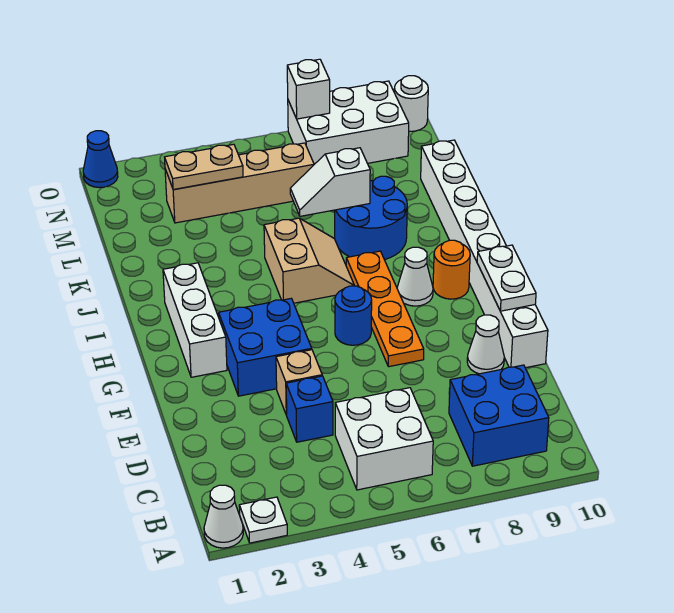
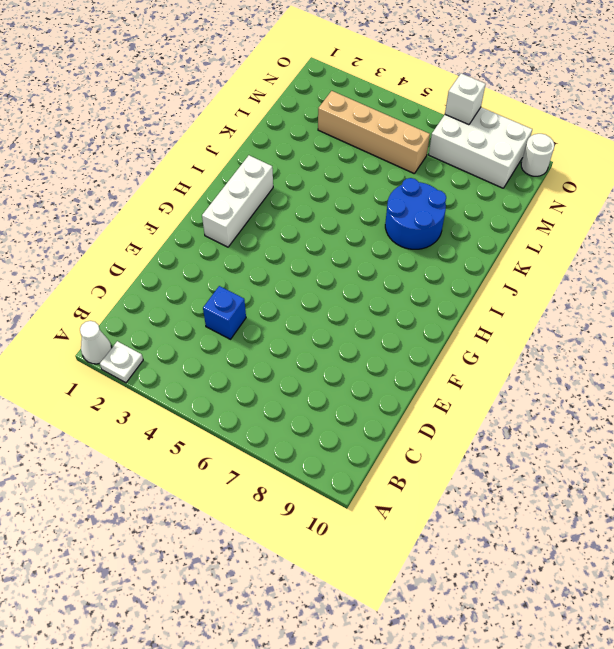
none -> white 2x2 brick [335,388,433,490]
none -> blue 2x2 brick [449,365,549,466]
none -> tan 1x1 brick [276,350,322,415]

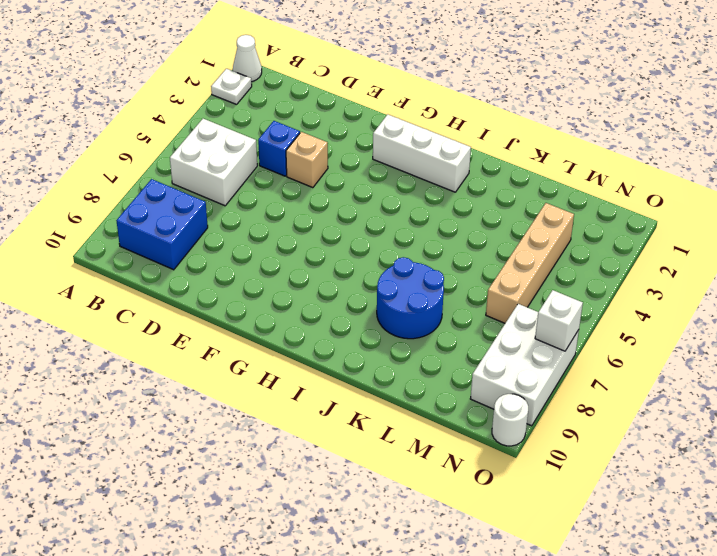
none -> white 1x1 cone [467,315,504,374]
none -> white 1x8 brick [421,140,548,368]
none -> blue 2x2 brick [219,298,312,396]

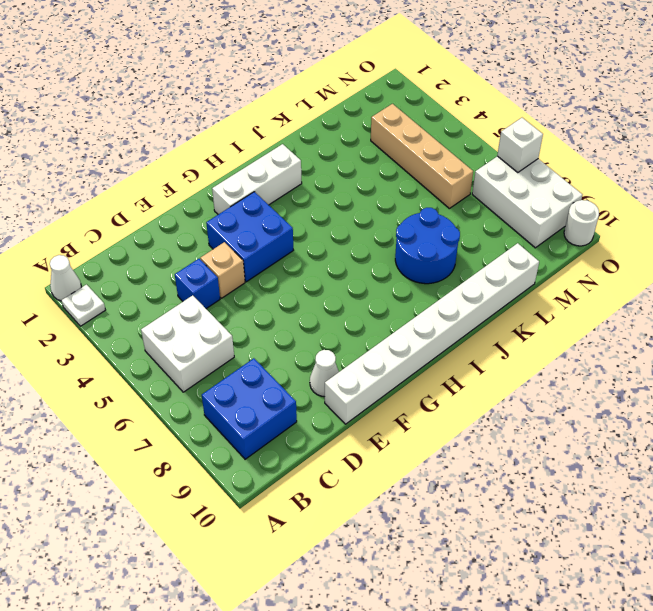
none -> orange 1x4 plate [346,251,424,367]
none -> blue 1x1 round brick [335,286,372,345]
none -> white 1x1 cone [397,247,433,306]

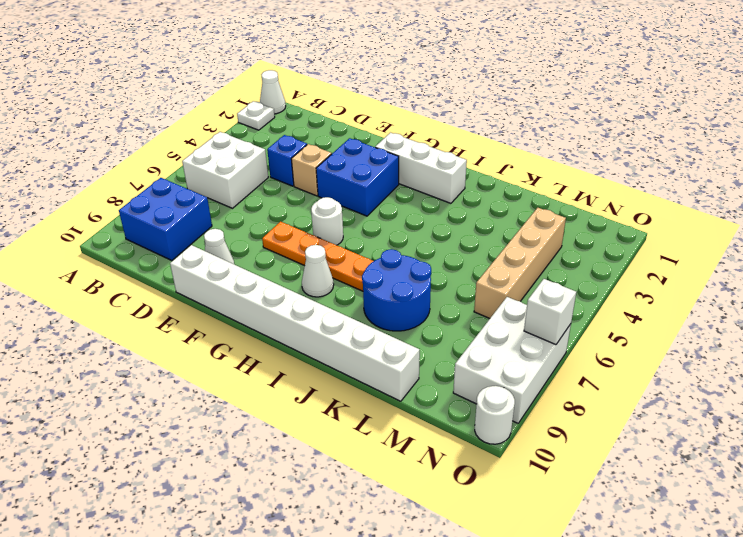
white 1x1 round brick [311,197,343,245] -> blue 1x1 round brick [335,286,372,345]
none -> orange 1x1 round brick [433,240,470,299]
none -> tan 2x2 slope [264,218,354,303]
none -> blue 1x1 cone [83,131,118,188]

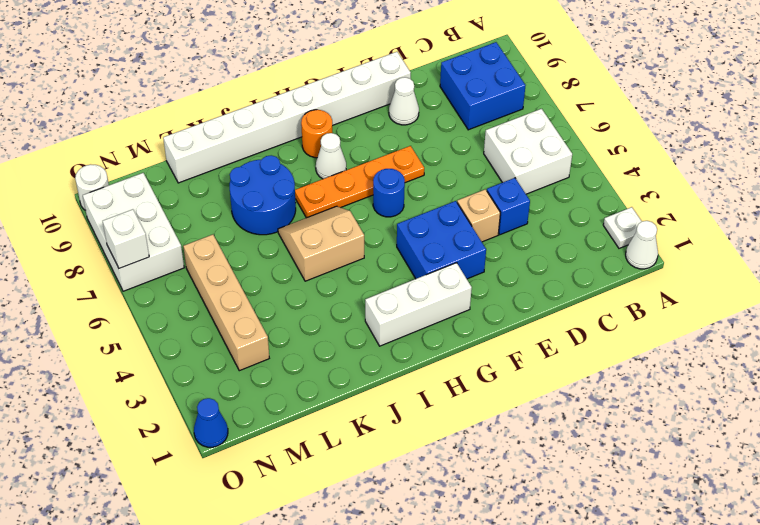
none -> white 1x2 plate [477,245,536,311]
none -> white 1x2 slope [290,148,370,216]
none -> tan 1x2 plate [165,144,243,190]

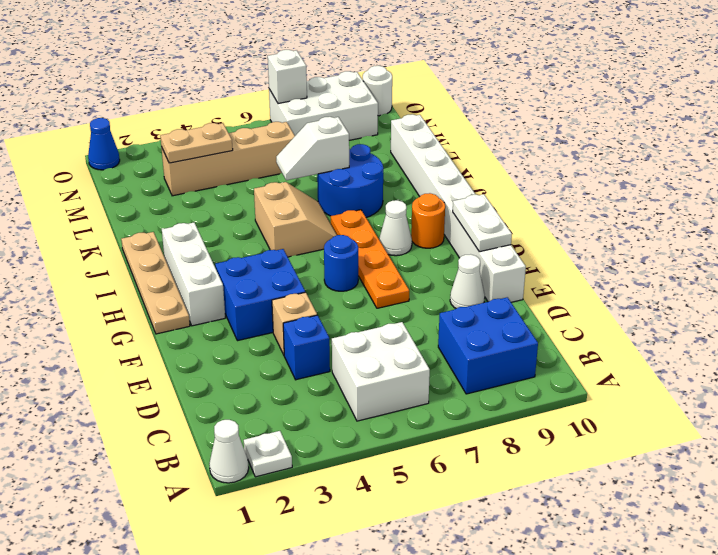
tan 1x4 plate [121,232,190,334] -> none

